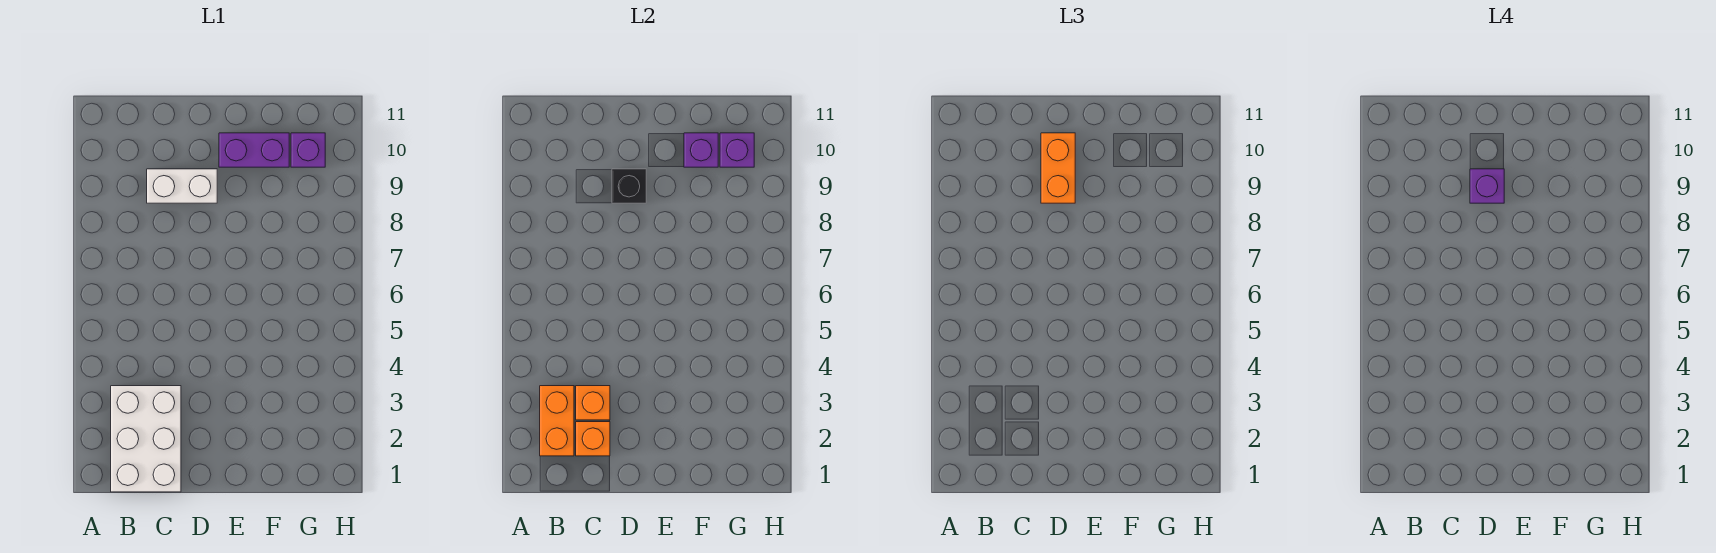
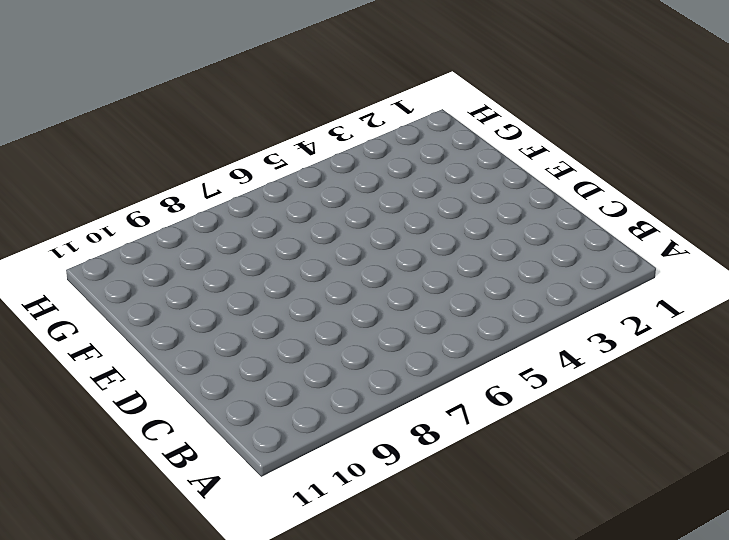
none -> white 2x3 brick [111,386,181,492]
none -> white 1x2 brick [147,169,217,203]
none -> purple 1x2 brick [219,133,289,167]

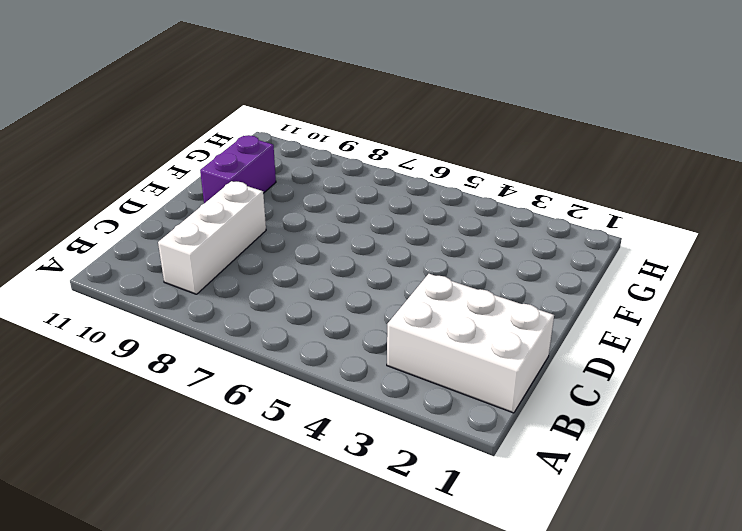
white 1x3 brick [158,181,266,294] -> white 1x2 brick [147,169,217,203]
none -> purple 1x1 brick [291,133,325,167]
none -> orange 1x2 brick [540,386,574,456]
none -> orange 1x1 brick [576,422,610,456]

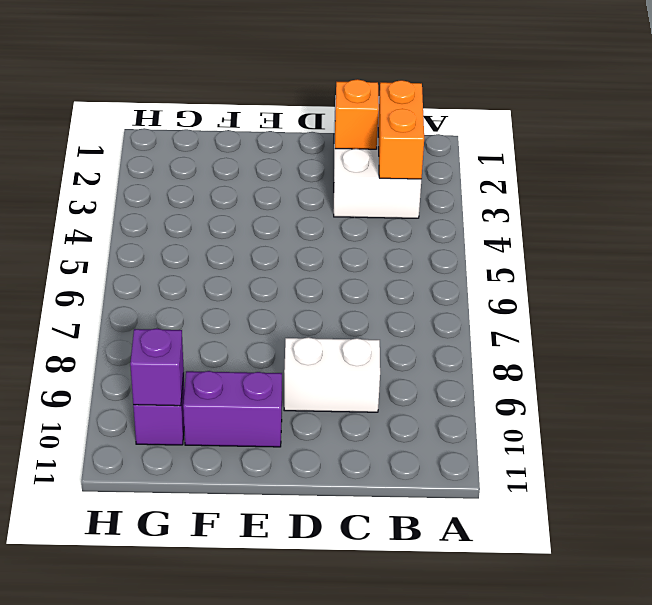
none -> orange 1x1 brick [576,386,610,420]
none -> black 1x1 brick [612,169,646,203]
none -> purple 1x1 brick [684,133,718,167]

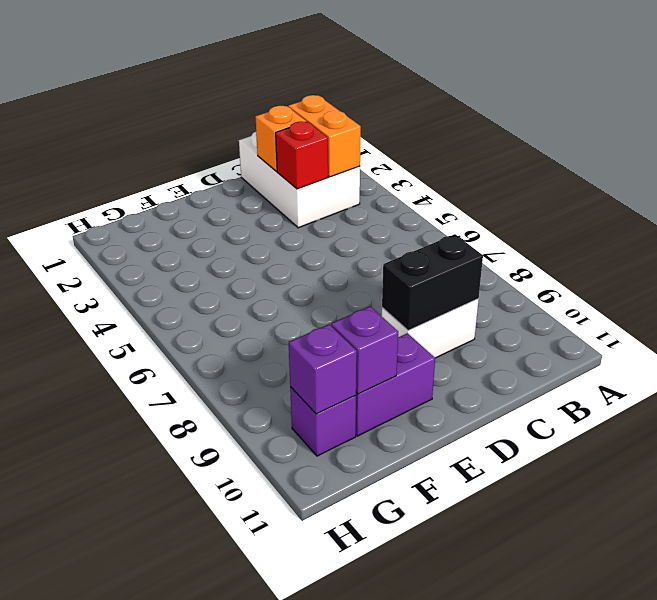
red 1x1 brick [276,121,328,189] -> orange 1x1 brick [576,386,610,420]
black 1x2 brick [382,234,483,330] -> black 1x1 brick [612,169,646,203]
none -> orange 1x2 brick [1041,133,1075,203]
none -> purple 1x1 brick [1470,169,1504,203]

